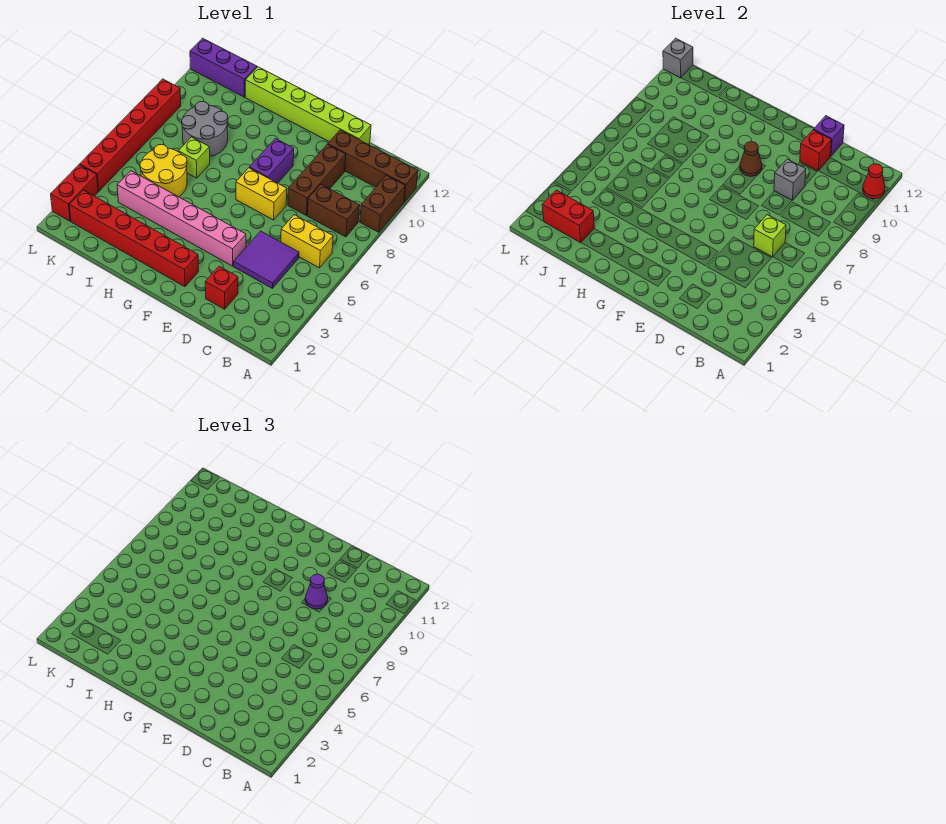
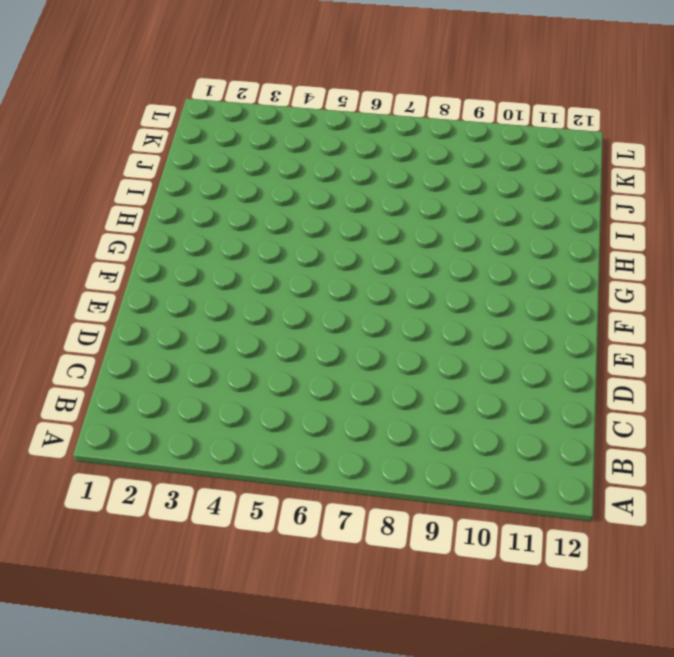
none -> brown 1x2 brick [360,175,405,232]
none -> brown 1x4 brick [328,130,418,202]
none -> yellow 1x2 brick [281,215,333,268]

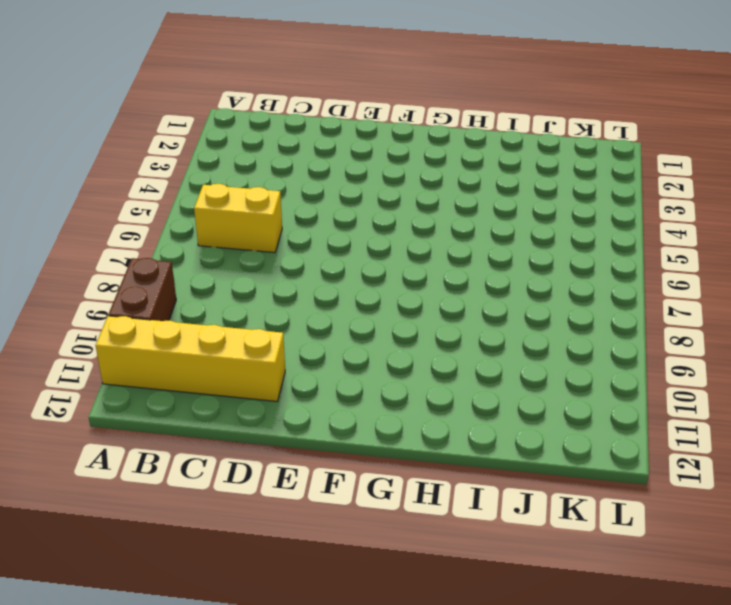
yellow 1x4 brick [96,316,285,401] -> brown 1x4 brick [328,130,418,202]
none -> brown 1x2 brick [307,184,360,237]
none -> purple 2x2 tile [234,231,299,288]
none -> red 1x1 brick [205,266,238,309]

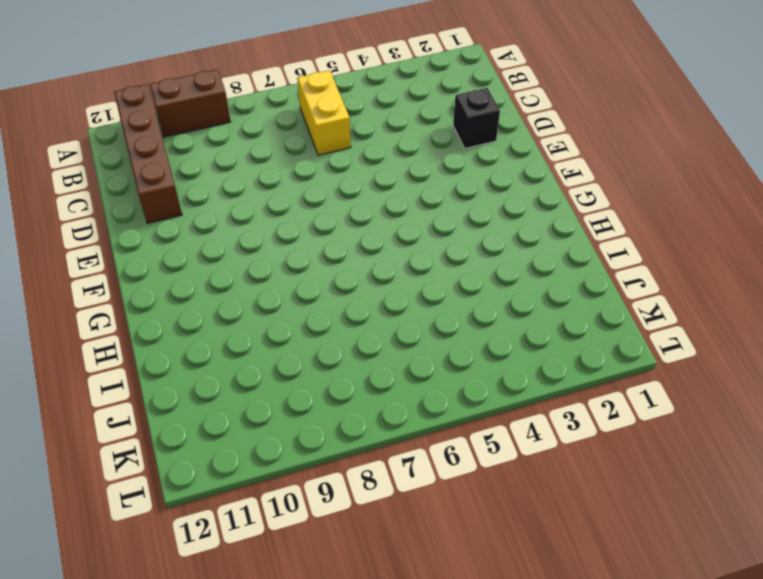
black 1x1 brick [453,88,500,148] -> red 1x1 brick [205,266,238,309]
none -> brown 1x2 brick [307,184,360,237]
none -> purple 2x2 tile [234,231,299,288]
none -> brown 1x3 brick [288,144,346,215]

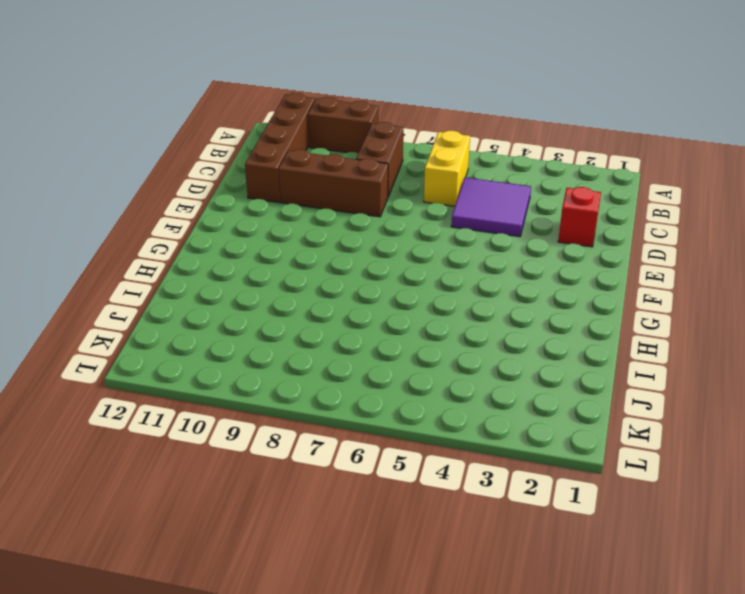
none -> lime 1x6 brick [245,67,371,145]
none -> pink 1x6 brick [117,171,246,266]
none -> yellow 1x2 brick [236,168,287,220]

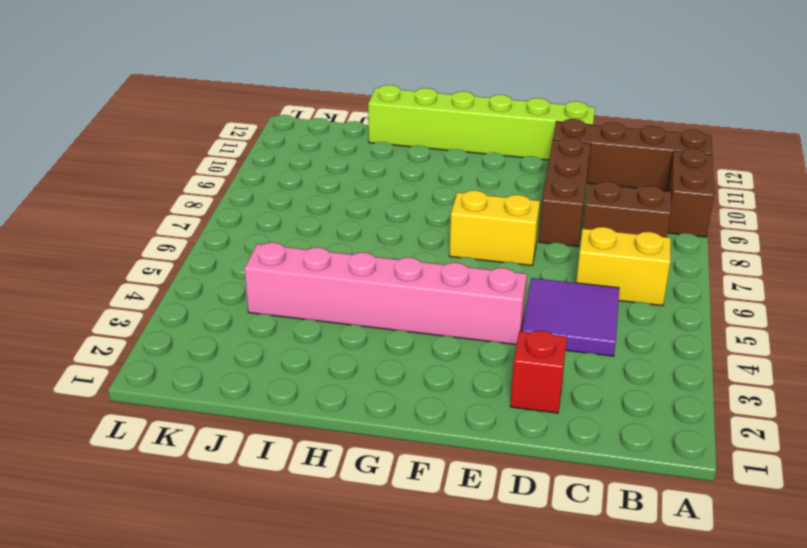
none -> red 1x6 brick [69,190,199,287]
none -> purple 1x2 brick [249,139,294,183]
none -> yellow 2x2 round brick [140,144,187,197]

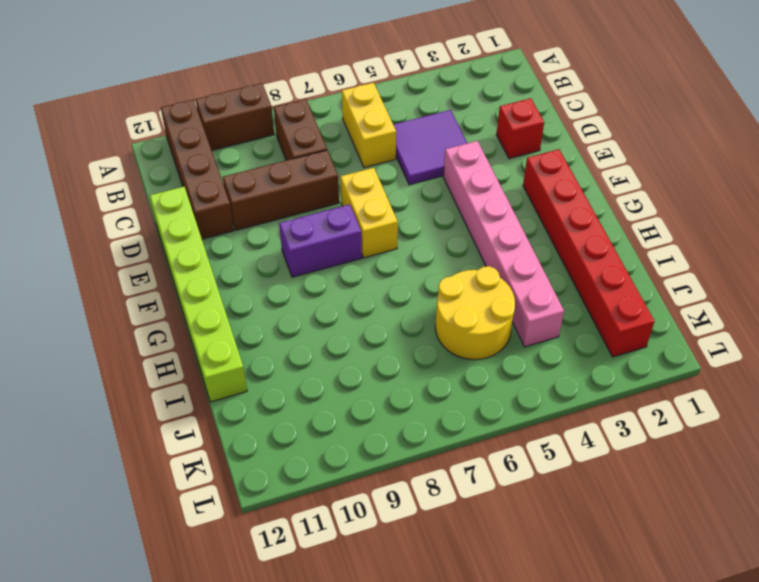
none -> lime 1x1 brick [178,137,210,178]
none -> grey 2x2 round brick [182,101,228,156]
none -> purple 1x3 brick [190,38,257,97]

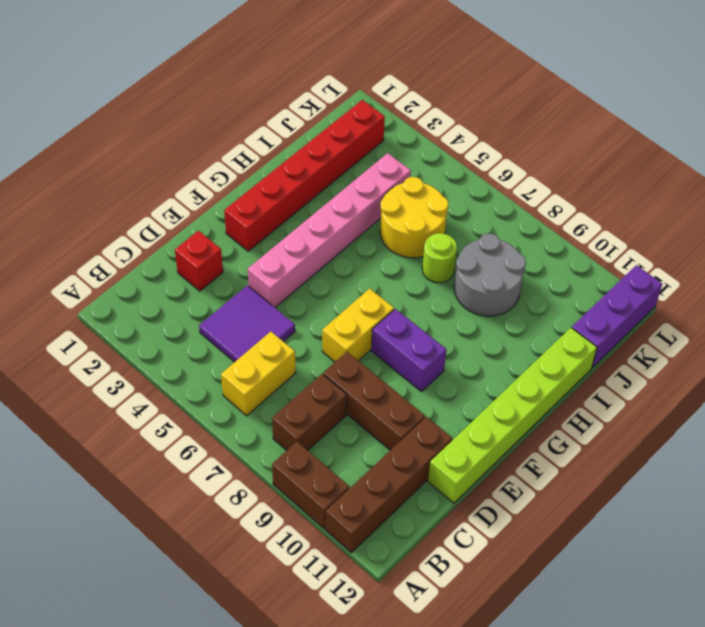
lime 1x1 round brick [422,233,457,283] -> lime 1x1 brick [178,137,210,178]
none -> red 1x2 brick [51,165,98,221]
none -> red 1x6 brick [80,79,181,191]
none -> red 1x1 cone [863,164,885,199]

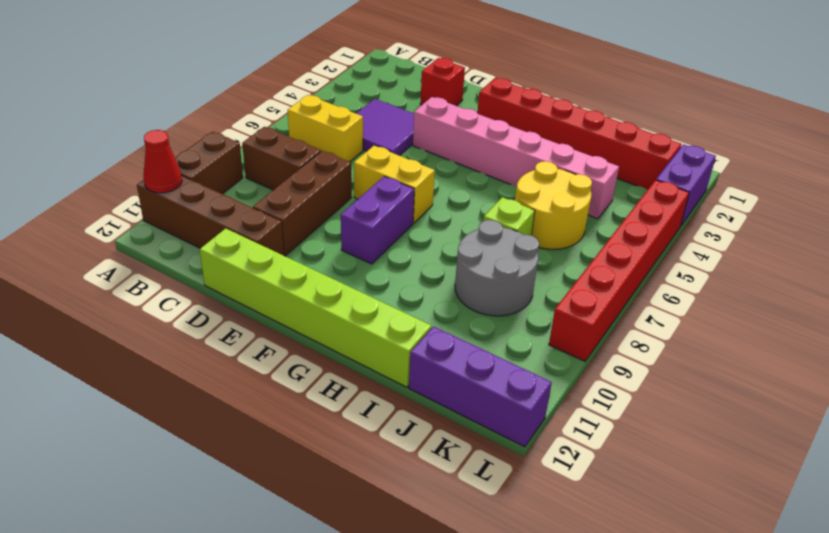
purple 1x2 brick [656,144,716,225] -> red 1x2 brick [51,165,98,221]
none -> lime 1x1 brick [754,215,786,257]
none -> grey 1x1 brick [774,159,806,200]
none -> red 1x1 brick [800,130,831,171]

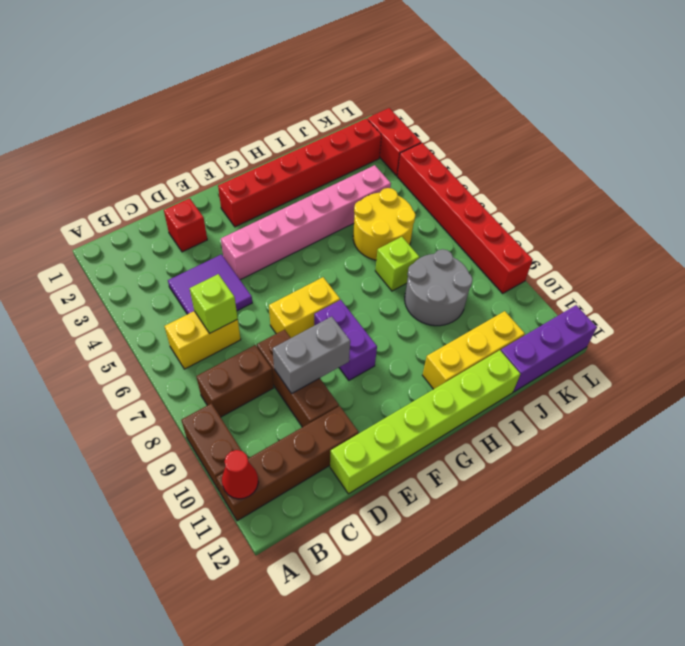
grey 1x2 brick [273,317,350,394] -> grey 1x1 brick [774,159,806,200]
yellow 1x3 brick [422,311,525,389] -> none
none -> red 1x1 brick [800,130,831,171]
none -> purple 1x1 brick [814,116,844,156]
none -> brown 1x1 cone [740,142,762,176]

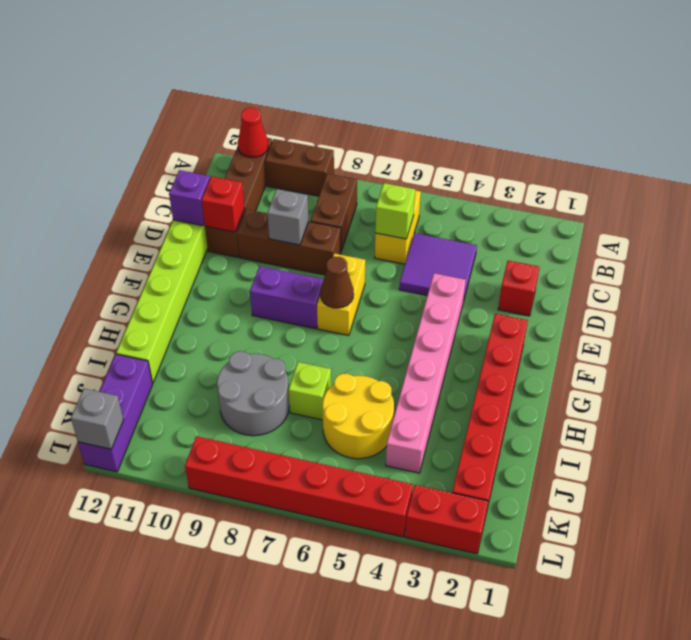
brown 1x1 cone [321,257,354,308] -> brown 1x1 cone moved to [740,142,762,176]
none -> red 1x2 brick [542,190,594,243]
none -> purple 1x1 cone [305,574,328,609]

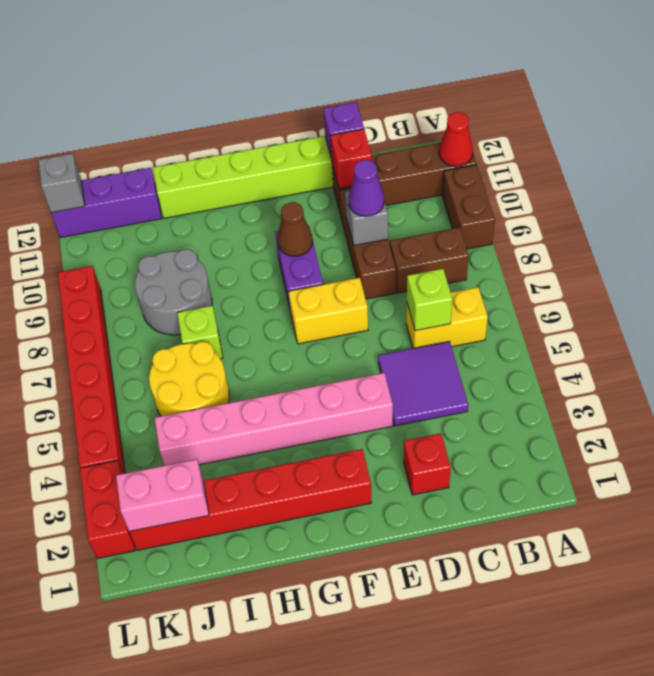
pink 1x2 brick [116,459,209,532] -> red 1x2 brick [542,190,594,243]

